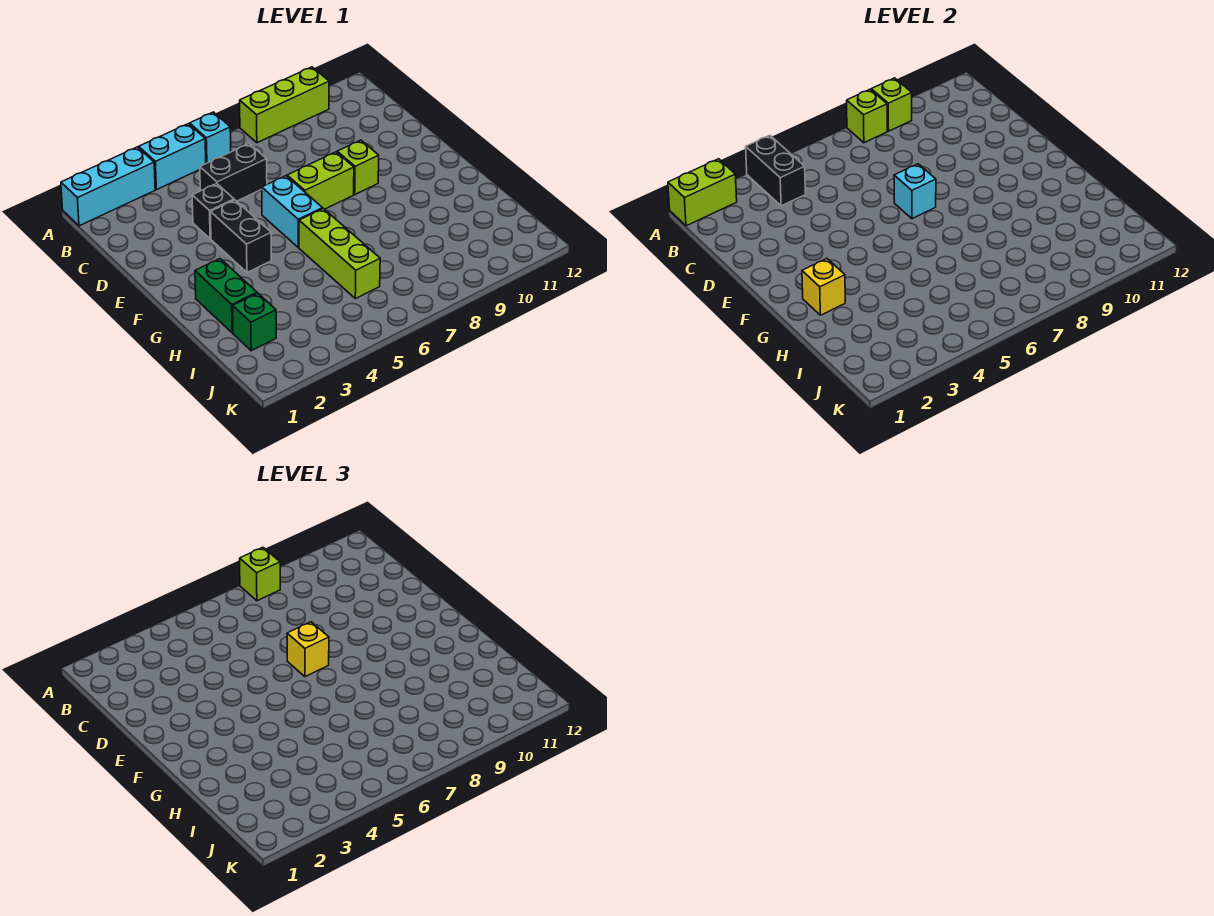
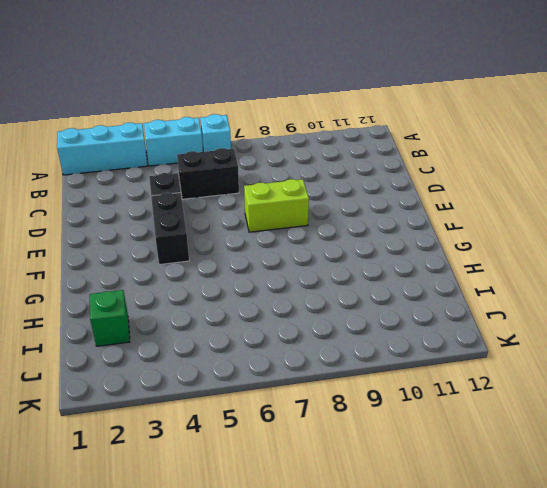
none -> lime 1x3 brick [240,67,329,143]
none -> cyan 1x2 brick [262,176,323,247]
none -> lime 1x1 brick [337,140,379,194]

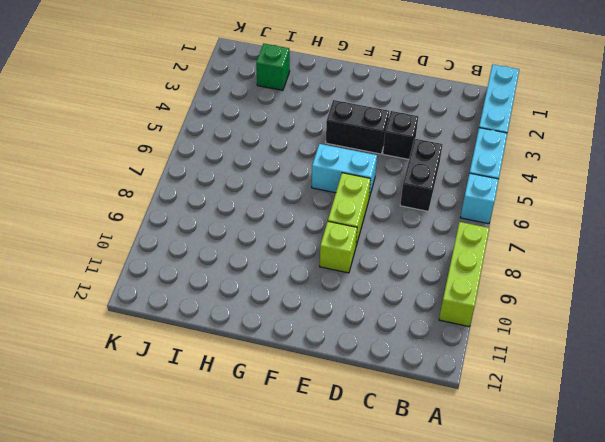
none -> green 1x2 brick [195,259,257,333]
none -> lime 1x3 brick [299,209,380,299]
none -> lime 1x2 brick [668,159,737,226]

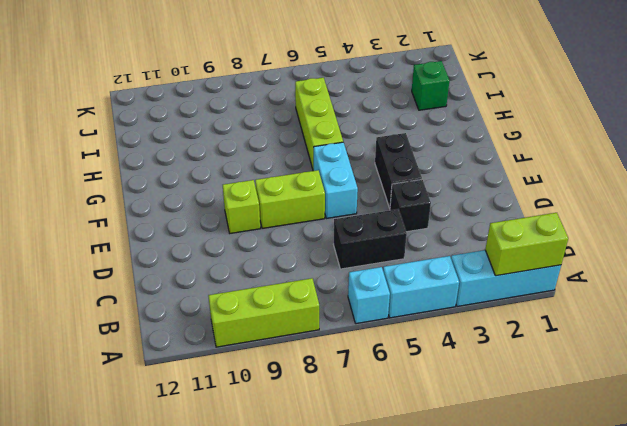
none -> green 1x2 brick [195,259,257,333]
none -> black 1x2 brick [746,135,805,206]
none -> lime 1x1 brick [847,89,887,143]

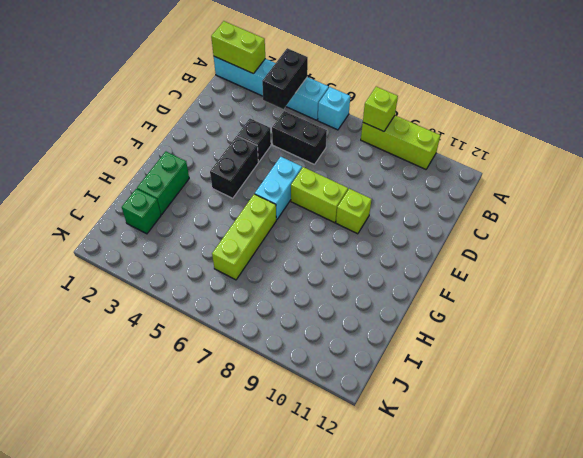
none -> lime 1x1 brick [871,78,912,131]
none -> cyan 1x1 brick [894,164,936,219]
none -> yellow 1x1 brick [802,259,845,315]

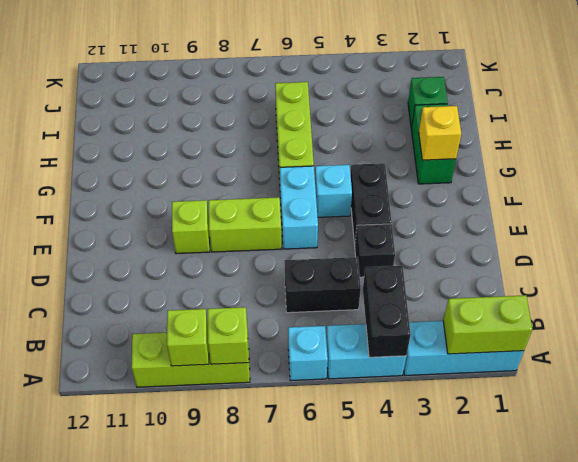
cyan 1x1 brick [315,165,352,217] -> cyan 1x1 brick moved to [894,164,936,219]
none -> lime 1x1 brick [240,547,280,601]
none -> yellow 1x1 brick [287,622,329,677]

